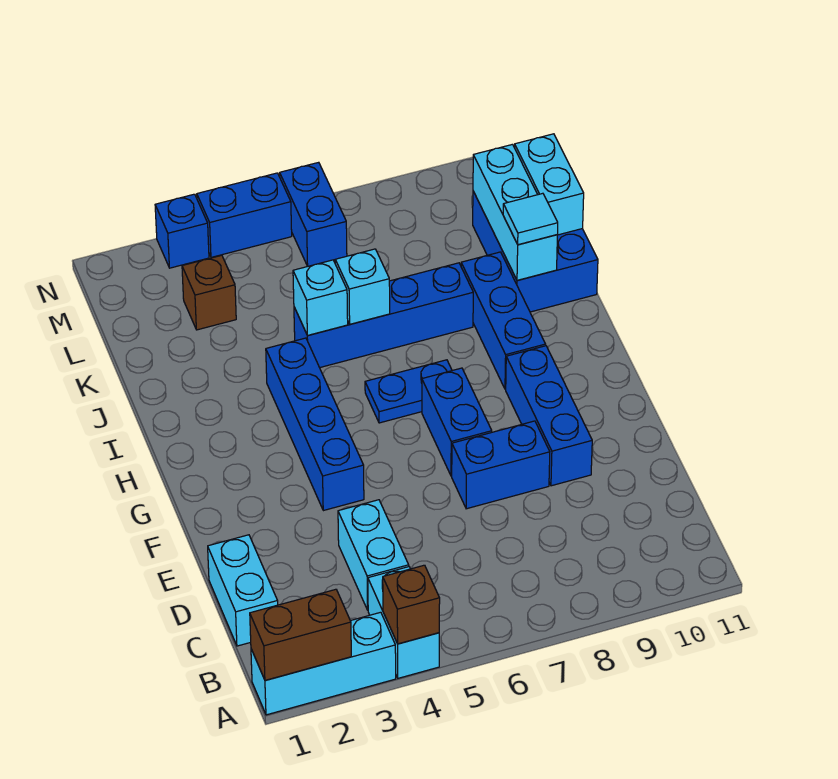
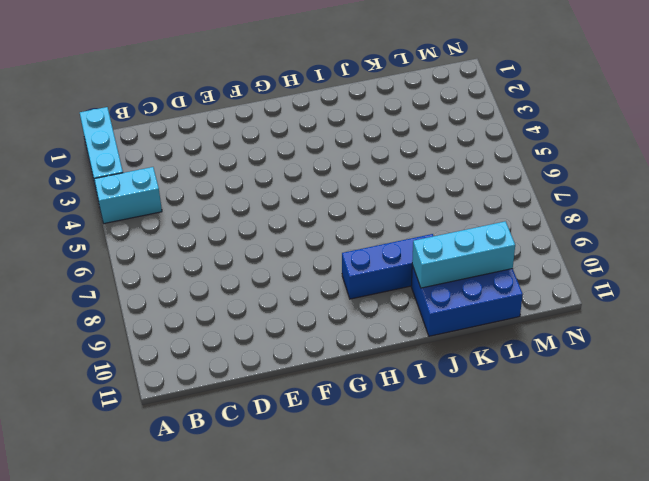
none -> cyan 1x2 brick [208,535,278,646]
none -> cyan 1x2 brick [338,500,409,610]
none -> blue 1x2 brick [452,421,550,509]

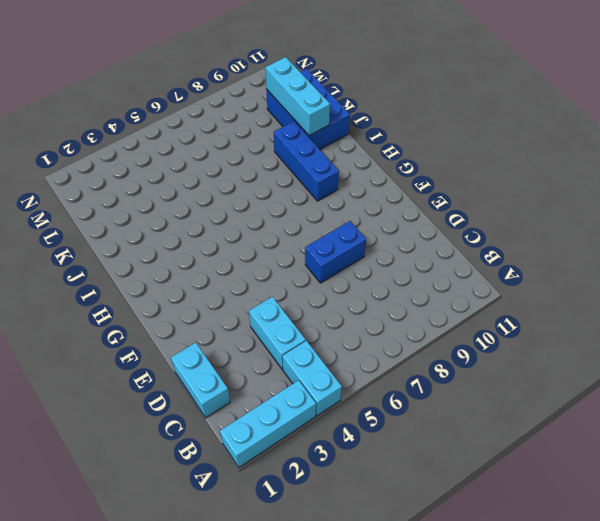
none -> blue 1x3 brick [506,346,592,486]
none -> blue 1x4 brick [266,338,364,511]
none -> blue 1x2 brick [422,368,492,476]

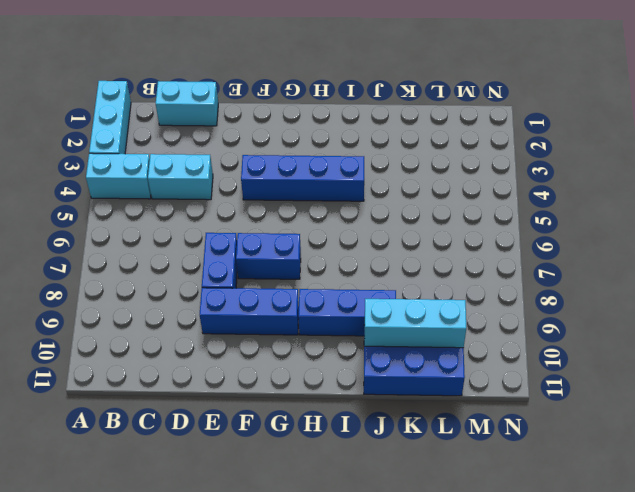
none -> blue 1x2 plate [365,360,452,423]
none -> blue 1x4 brick [294,263,473,368]
none -> brown 1x1 brick [182,255,236,330]

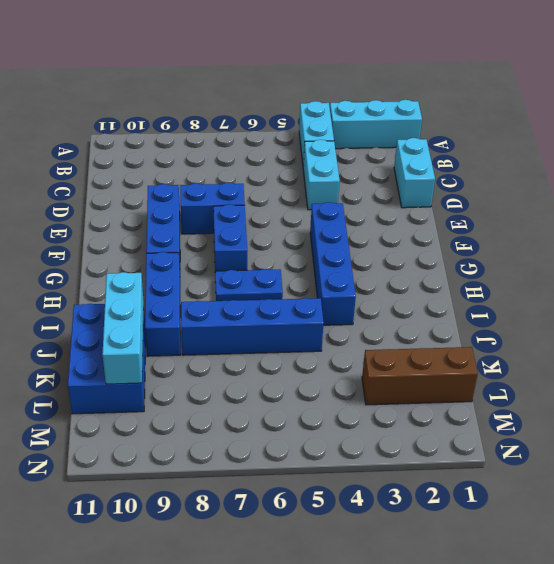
brown 1x3 brick [362,347,478,405] -> brown 1x1 brick [182,255,236,330]
none -> blue 1x2 brick [280,162,347,266]
none -> blue 1x1 brick [155,194,209,268]
none -> blue 1x2 brick [197,173,292,257]

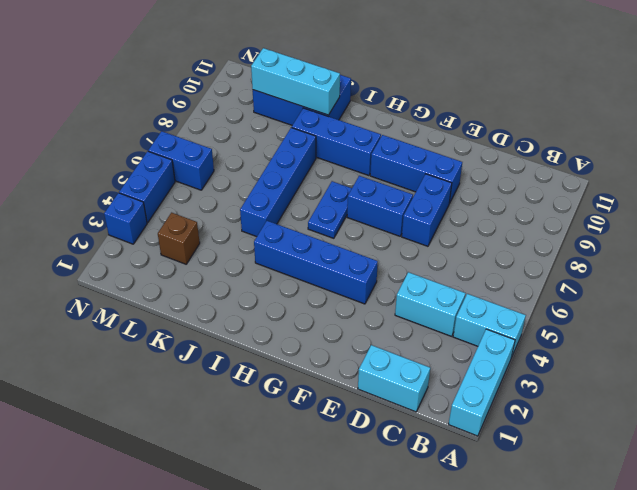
none -> brown 1x2 brick [250,589,351,680]
none -> brown 1x1 brick [382,565,440,644]
none -> cyan 1x1 brick [293,260,348,336]

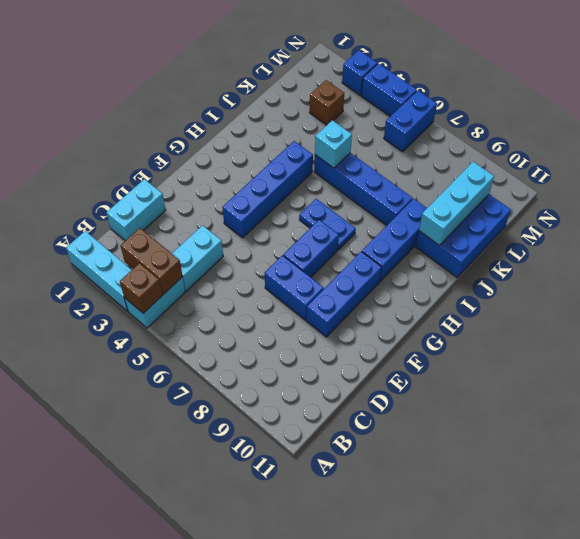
brown 1x2 brick [120,228,183,294] -> brown 1x2 brick moved to [250,589,351,680]
none -> cyan 1x1 brick [335,249,390,324]
none -> cyan 1x2 brick [515,134,584,235]
none -> cyan 1x1 tile [503,193,558,245]

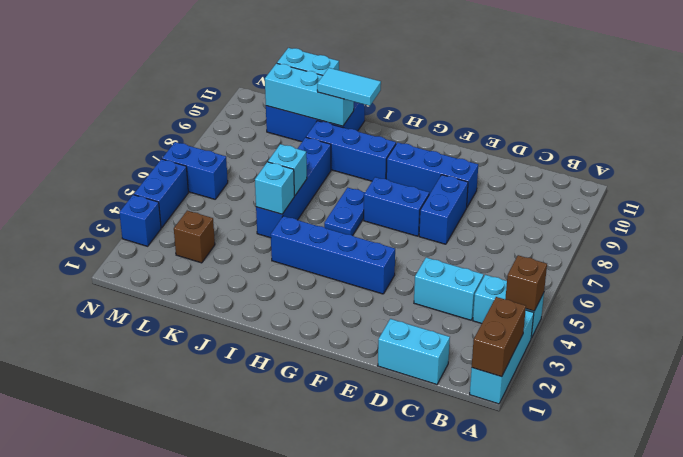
cyan 1x2 tile [317,68,381,106] -> cyan 1x1 tile [503,193,558,245]

